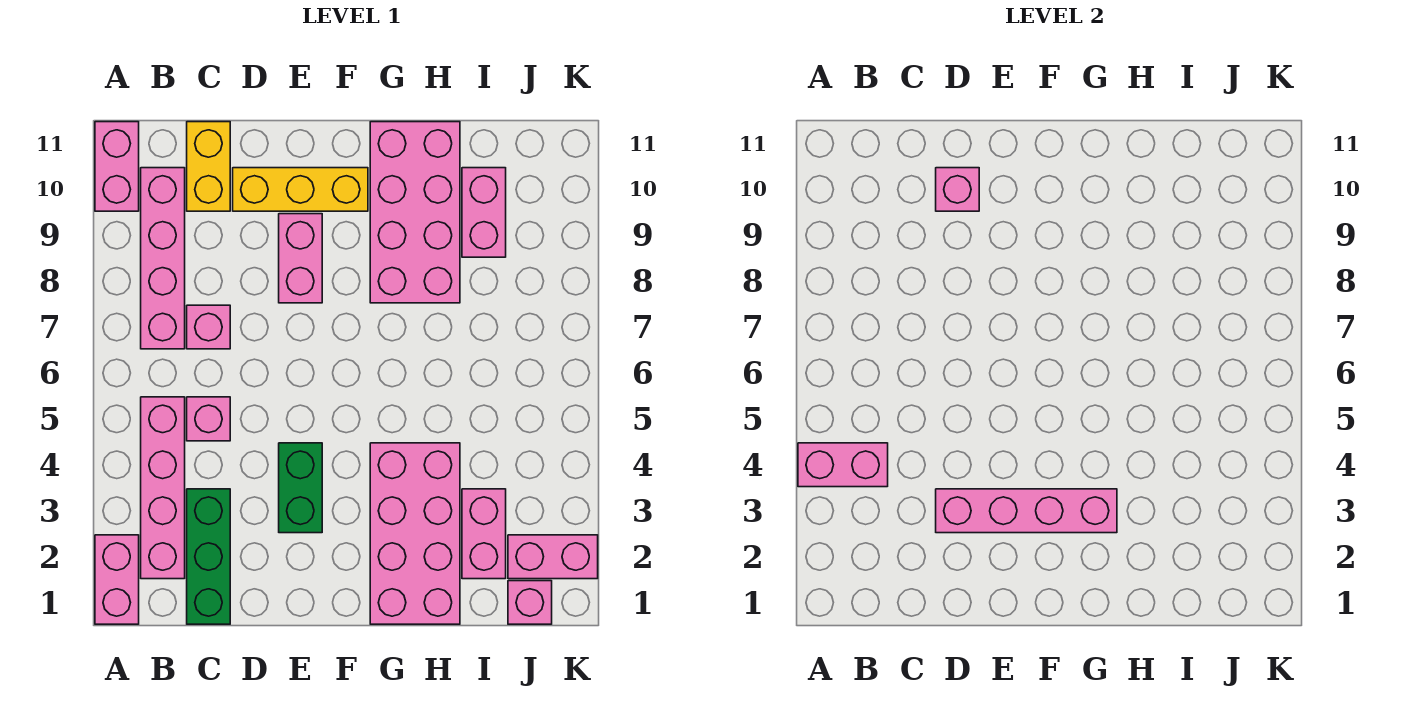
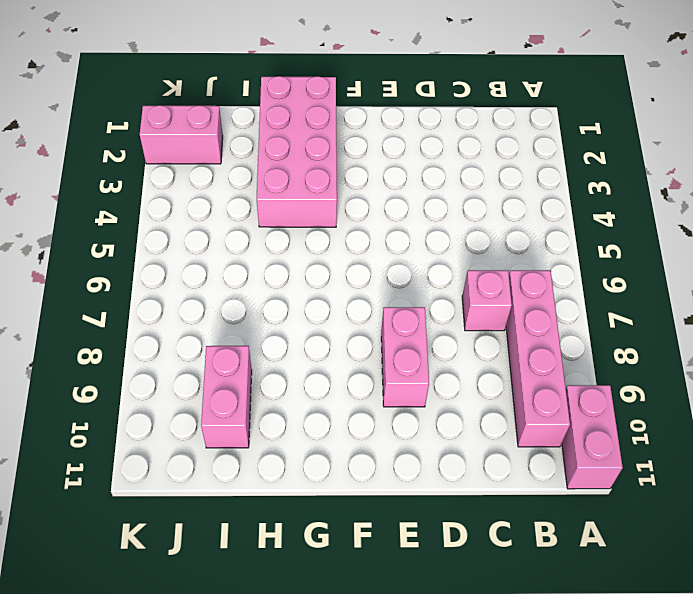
none -> pink 1x2 brick [95,535,139,624]
none -> pink 1x4 brick [141,397,185,579]
none -> green 1x3 brick [187,489,230,624]

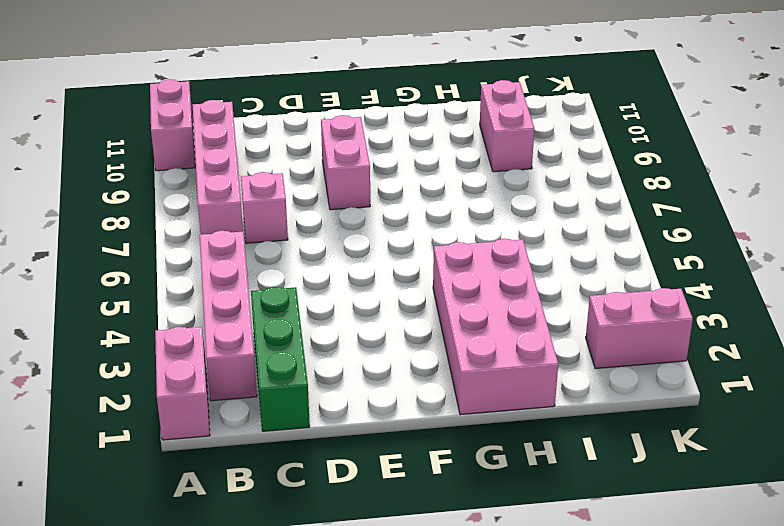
none -> pink 1x1 brick [187,397,230,441]
none -> yellow 1x2 brick [187,122,230,211]
none -> yellow 1x3 brick [233,168,368,211]

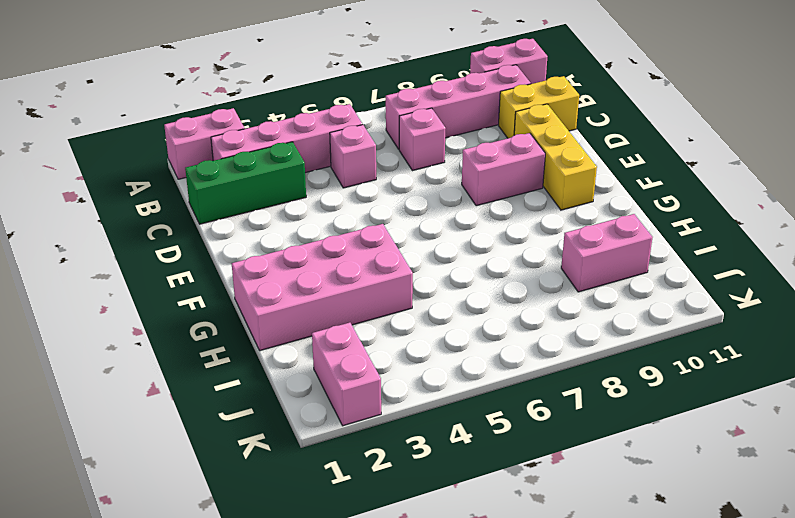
none -> green 1x2 brick [279,443,322,533]
none -> pink 2x4 brick [370,122,460,303]
none -> pink 1x2 brick [462,489,506,579]

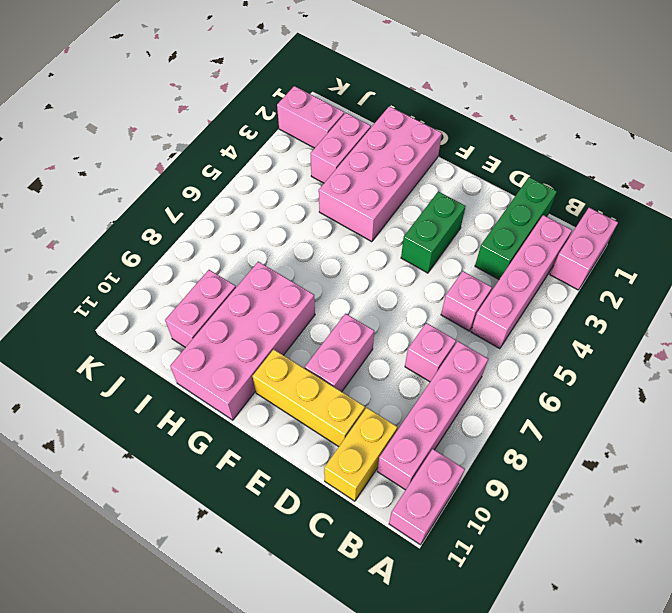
none -> pink 1x1 brick [508,581,552,624]
none -> pink 1x2 brick [798,443,888,487]
none -> pink 1x4 brick [936,489,1117,533]

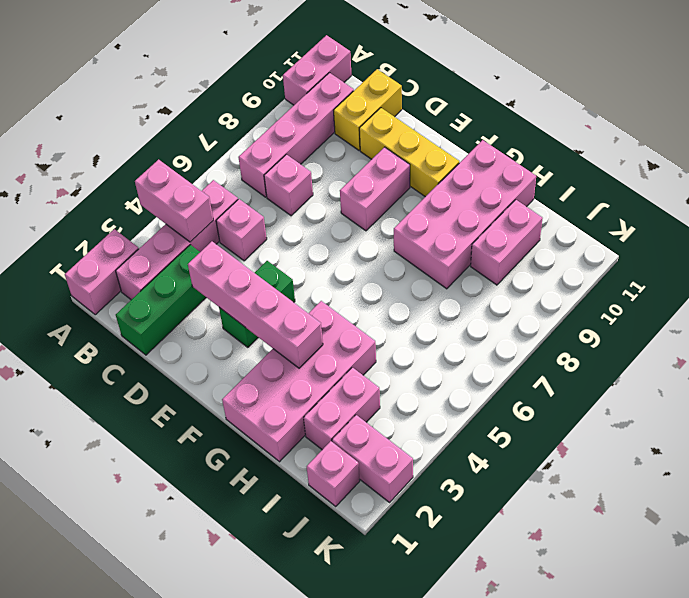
none -> pink 1x1 brick [936,168,979,211]

